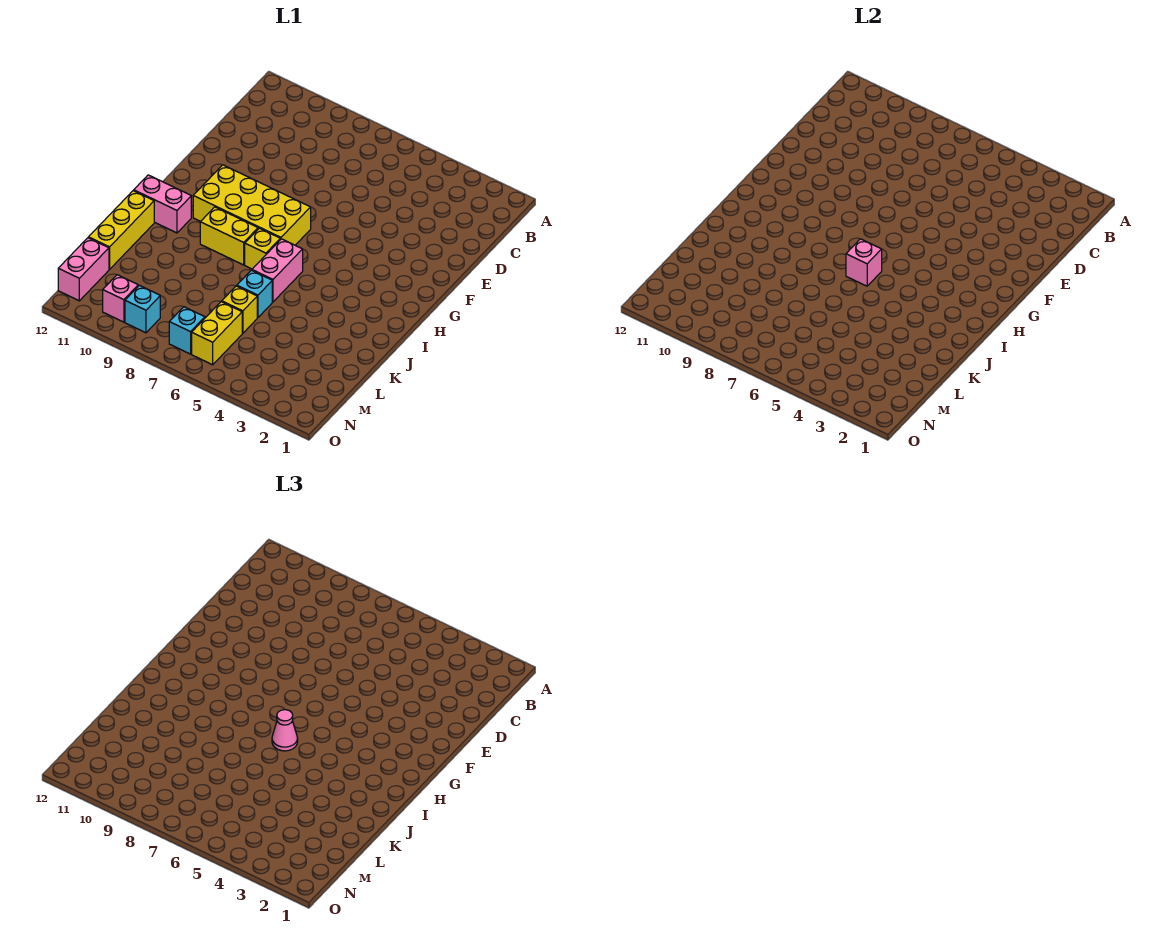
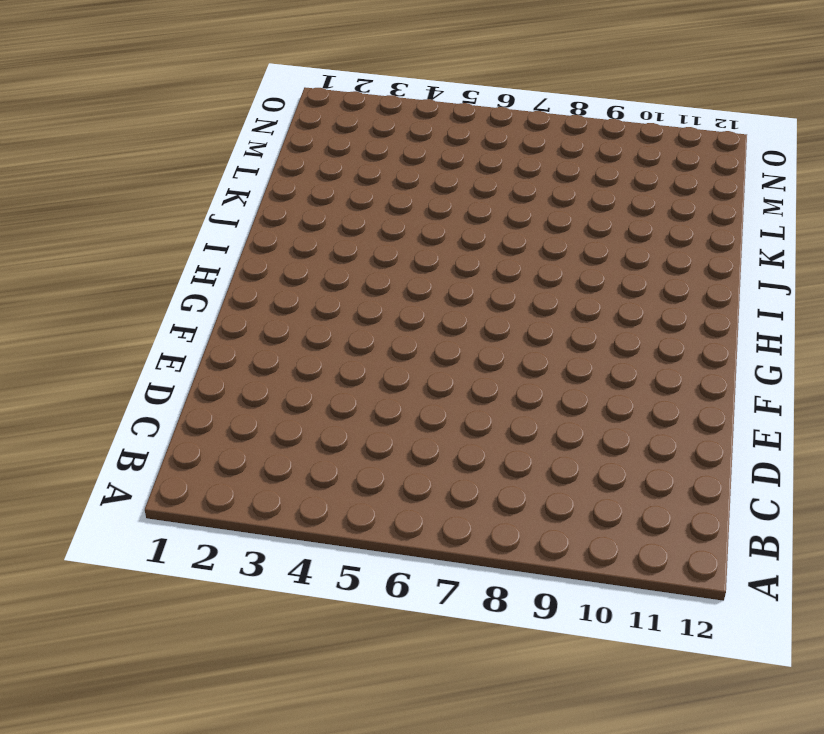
none -> yellow 2x4 brick [193,165,311,245]
none -> pink 1x2 brick [252,239,303,302]
none -> yellow 1x1 brick [245,228,280,269]

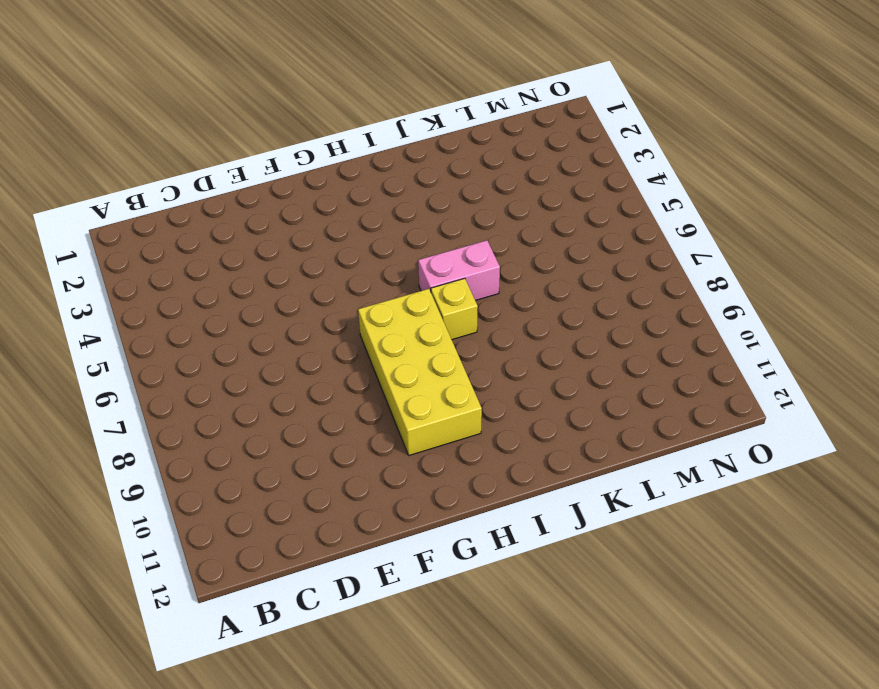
none -> yellow 1x2 brick [200,207,258,265]
none -> pink 1x2 brick [134,175,191,233]
none -> yellow 1x3 brick [88,191,154,269]

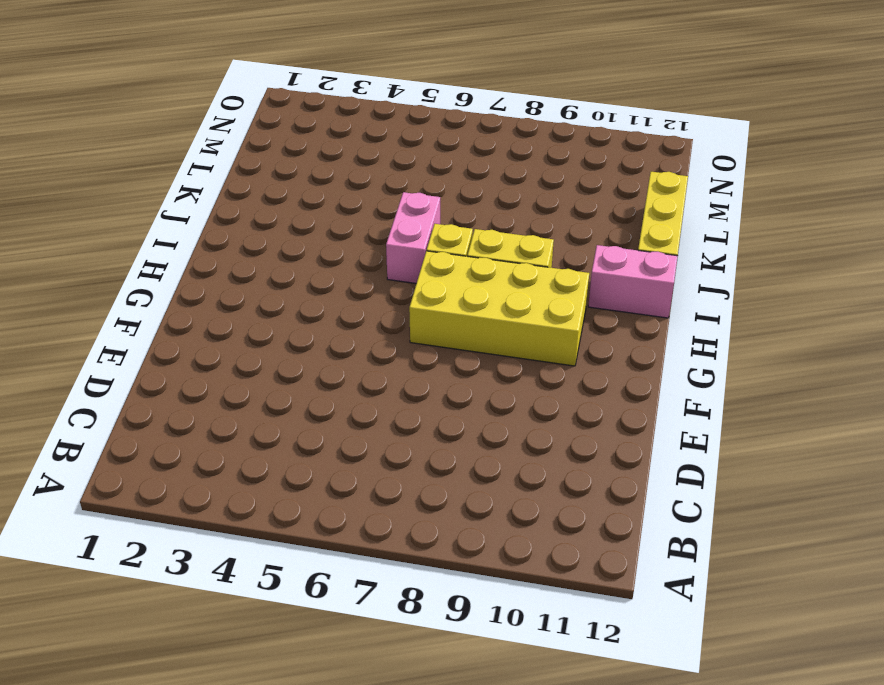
none -> cyan 1x1 brick [237,270,272,318]
none -> yellow 1x1 brick [222,286,257,333]
none -> yellow 1x2 brick [192,302,242,365]

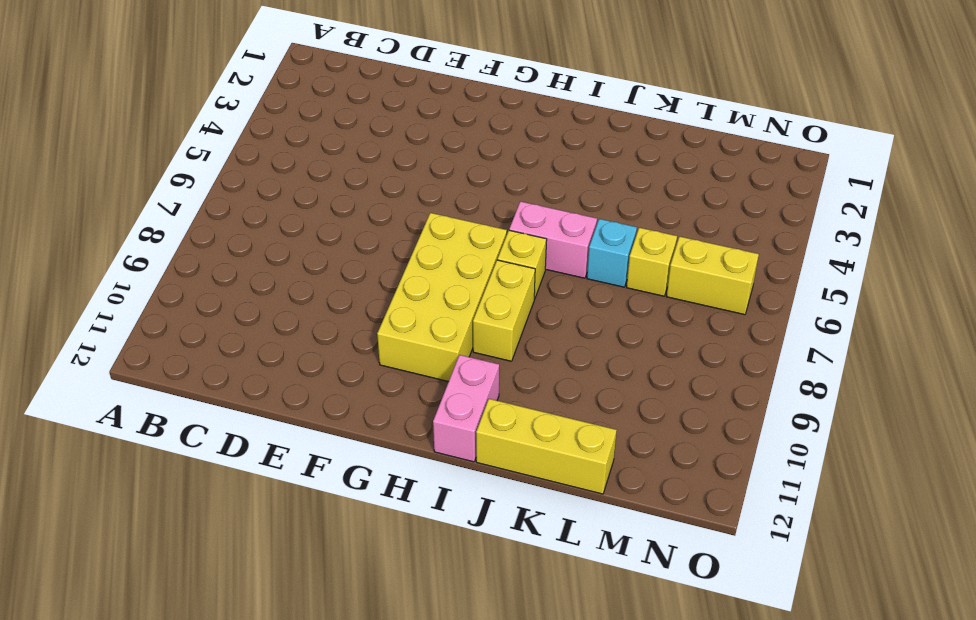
none -> pink 1x2 brick [58,238,109,301]
none -> cyan 1x1 brick [169,307,205,354]
none -> cyan 1x1 brick [125,285,160,333]

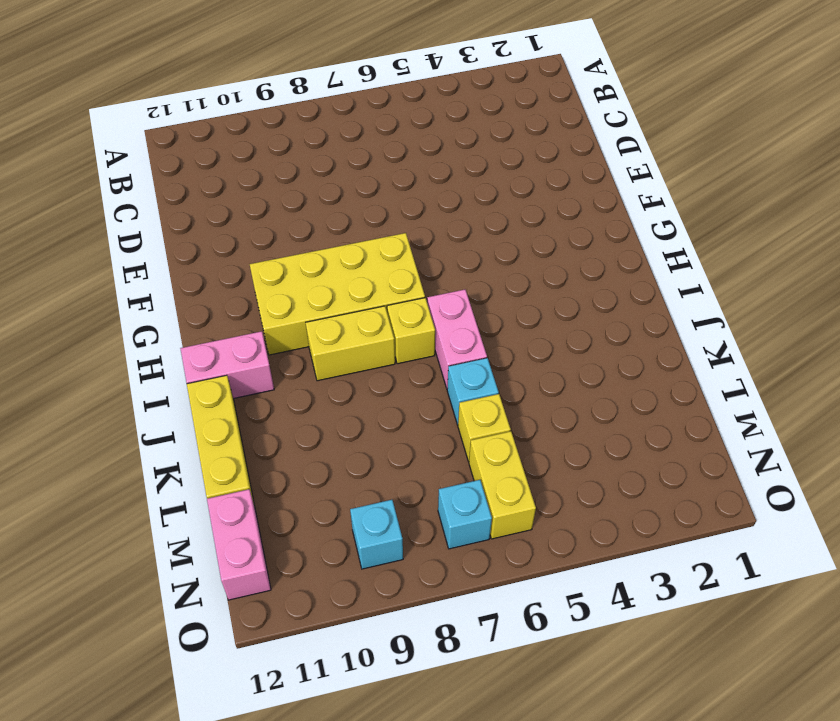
none -> pink 1x1 brick [103,275,138,322]
none -> pink 1x1 brick [846,239,882,286]
none -> pink 1x1 cone [272,710,298,751]

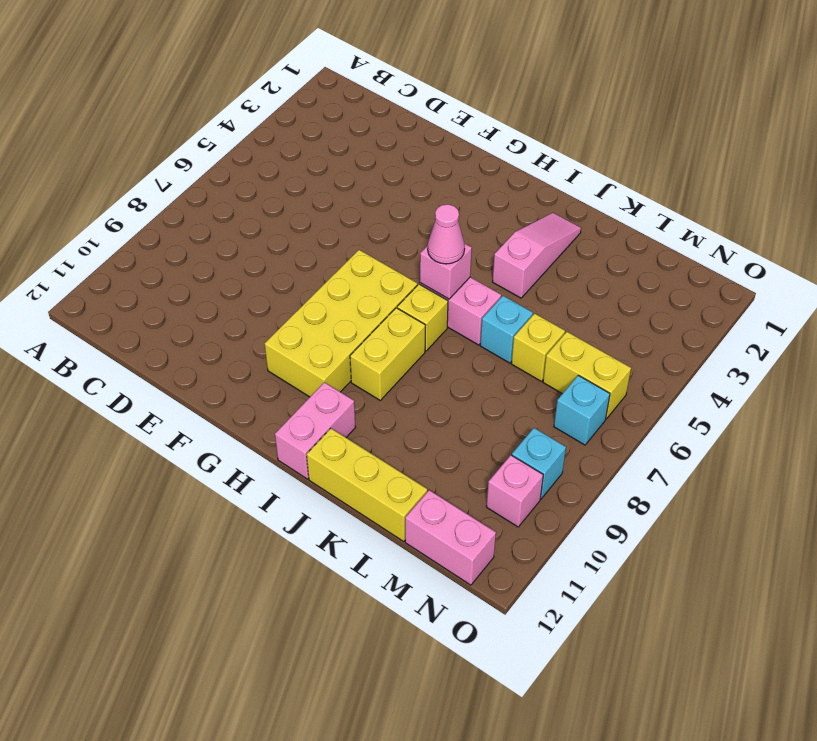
pink 1x3 slope [493,213,581,298] -> none

